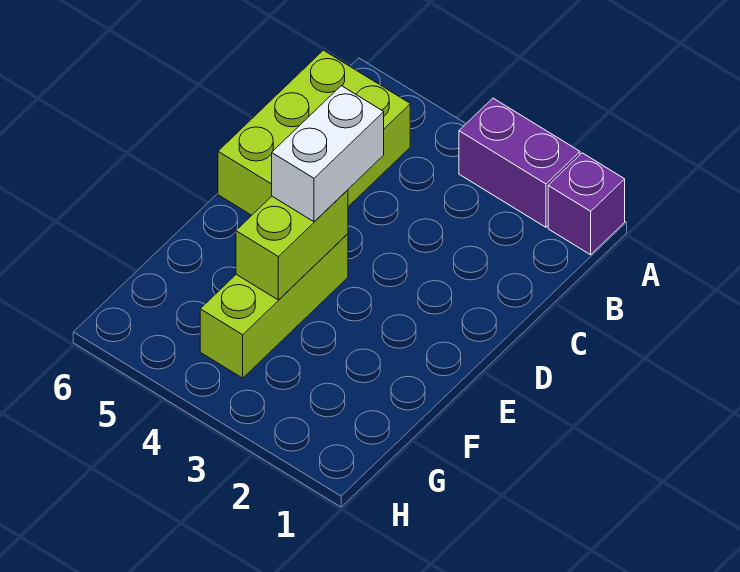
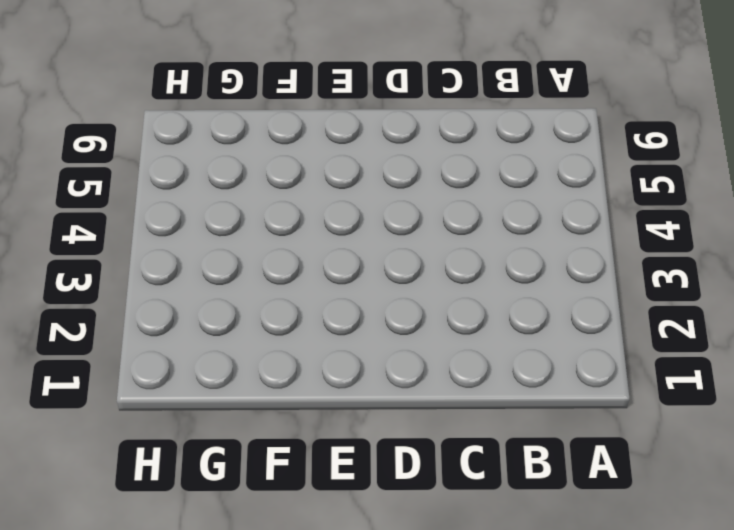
none -> purple 1x1 brick [548,153,625,255]
none -> purple 1x2 brick [459,98,580,227]

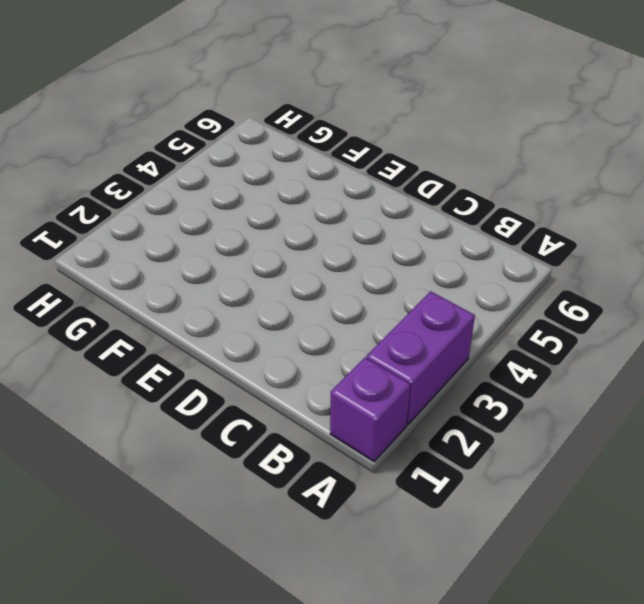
none -> lime 2x3 brick [218,50,410,215]
none -> lime 1x3 brick [200,234,348,378]

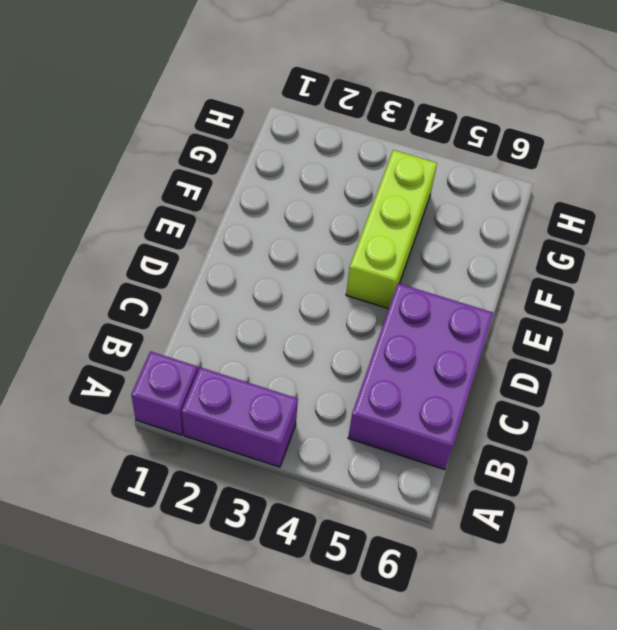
purple 2x3 brick [348,283,494,470] -> lime 2x3 brick [218,50,410,215]
none -> lime 1x2 brick [236,190,348,300]
none -> white 1x2 brick [272,86,384,222]

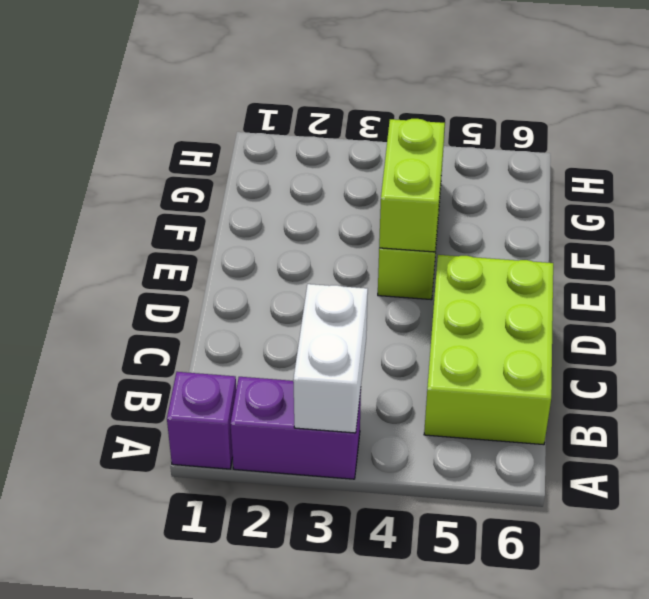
white 1x2 brick [293,284,368,433] -> white 1x2 brick moved to [272,86,384,222]

